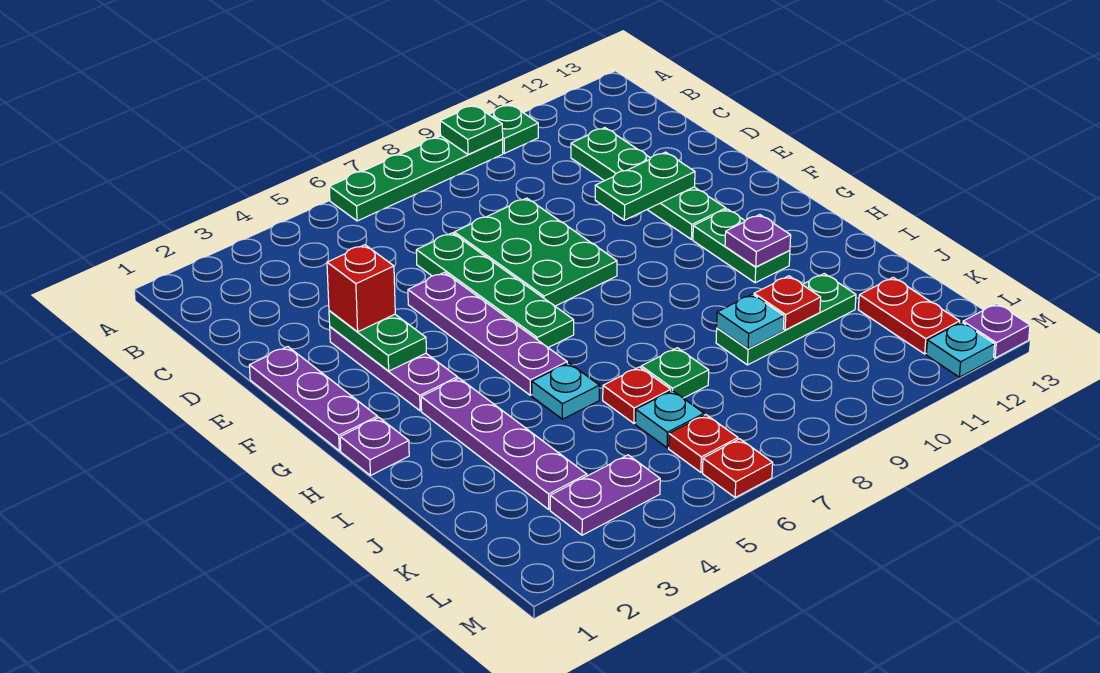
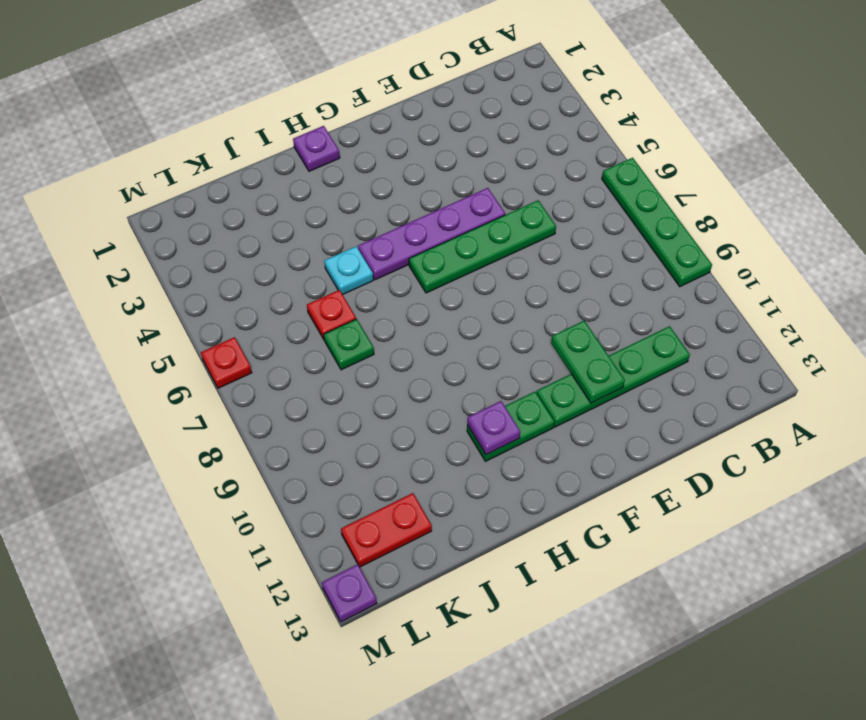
none -> green 1x1 plate [489,105,538,153]
none -> green 2x3 plate [454,198,617,306]
none -> purple 1x3 plate [249,347,378,451]

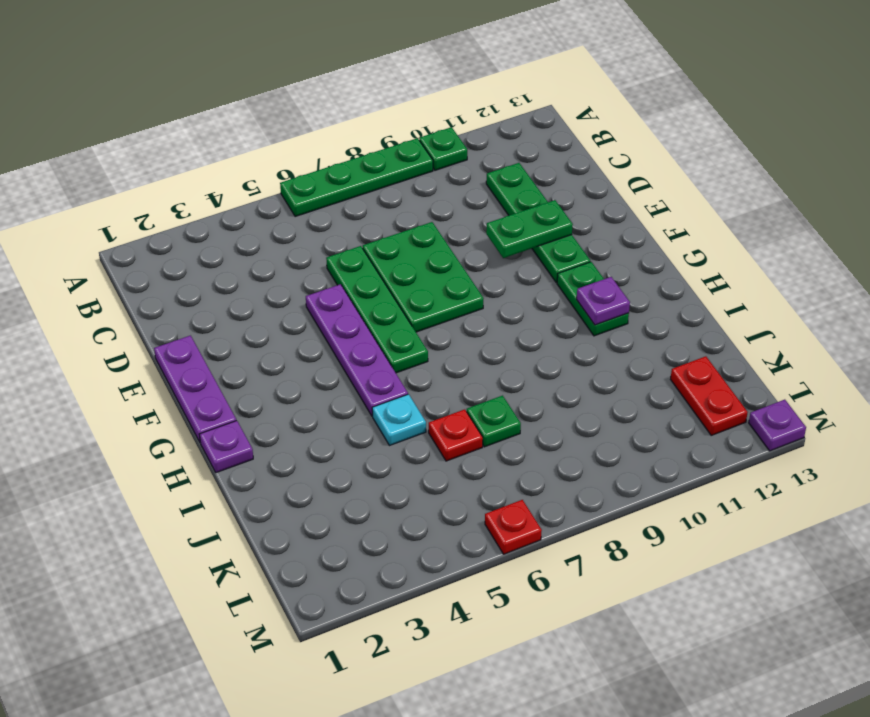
none -> purple 1x3 plate [330,327,458,411]
none -> purple 1x4 plate [421,378,587,509]
none -> green 1x3 plate [716,274,856,365]

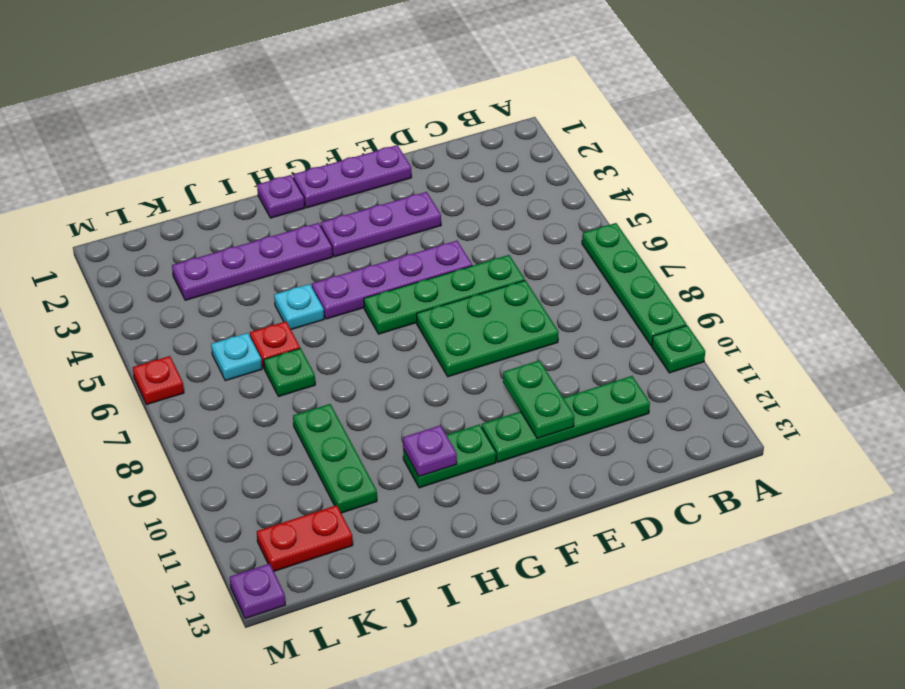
none -> purple 1x2 plate [550,455,660,535]
none -> red 1x1 plate [669,415,738,472]
none -> cyan 1x1 plate [926,322,995,377]

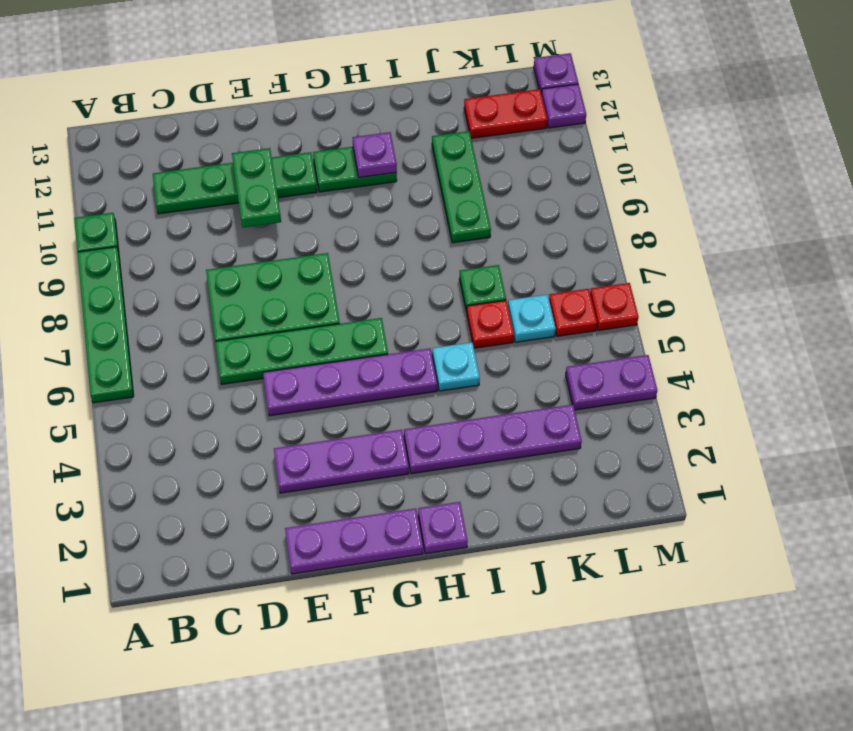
purple 1x2 plate [566,355,657,410] -> purple 1x2 plate turned to [550,455,660,535]
purple 1x1 plate [542,84,586,128] -> cyan 1x1 plate [926,322,995,377]
none -> green 1x1 plate [440,105,503,154]
none -> green 1x2 plate [329,311,426,371]
none -> cyan 1x1 plate [717,294,784,349]

